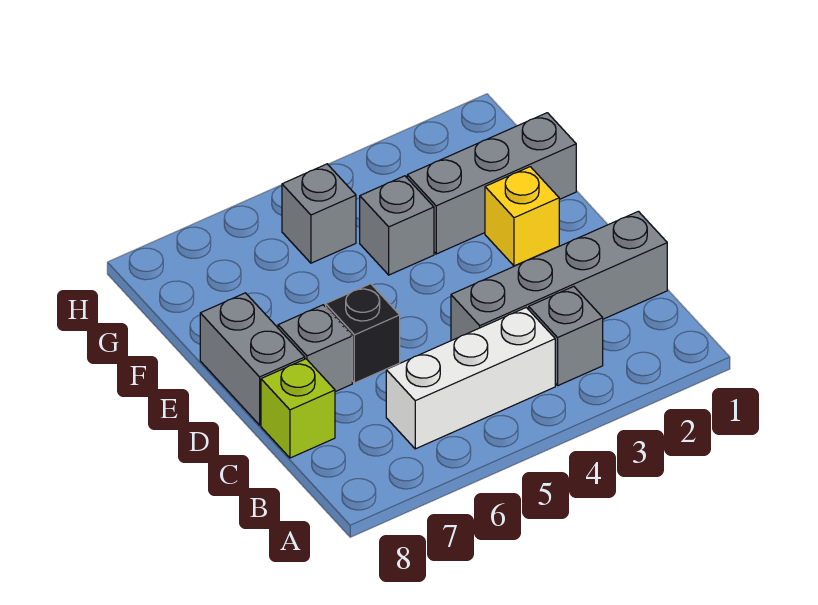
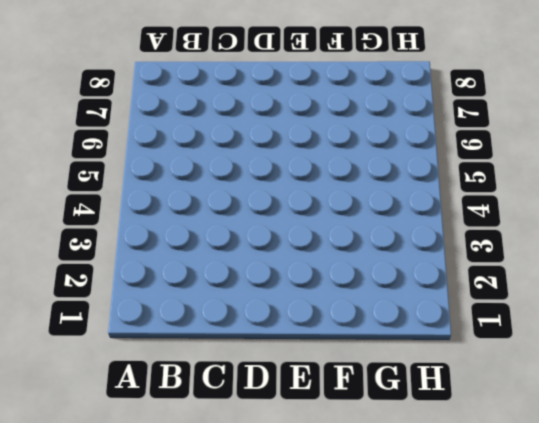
none -> grey 1x1 brick [529,286,603,385]
none -> white 1x3 brick [386,307,555,449]

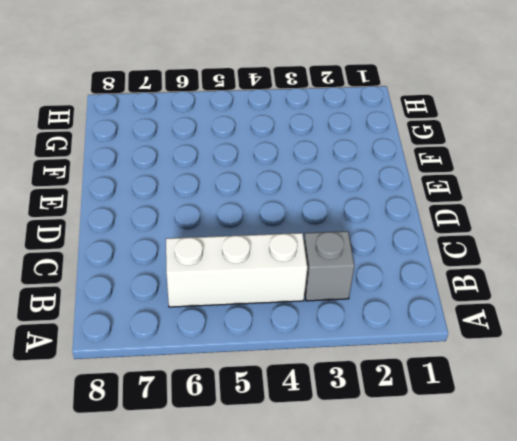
none -> grey 1x4 brick [451,211,667,341]
none -> lime 1x1 brick [261,359,335,458]

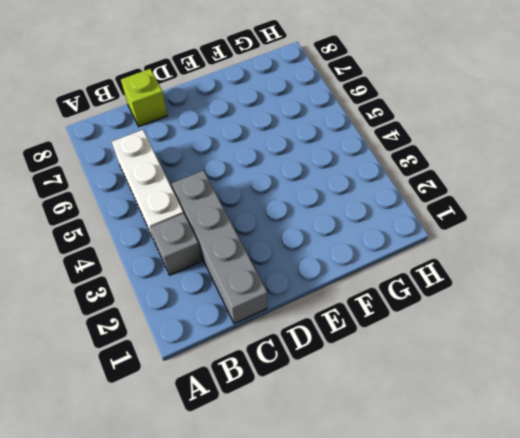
none -> black 1x1 brick [326,284,400,383]
none -> grey 1x1 brick [278,305,352,392]

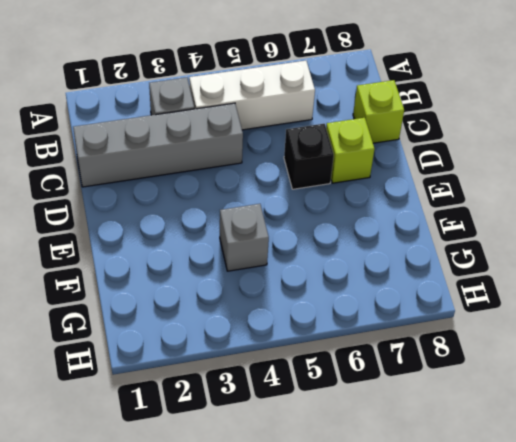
lime 1x1 brick [326,118,375,183] -> grey 1x1 brick [278,305,352,392]
none -> grey 1x2 brick [200,293,305,425]
none -> yellow 1x1 brick [485,167,559,266]

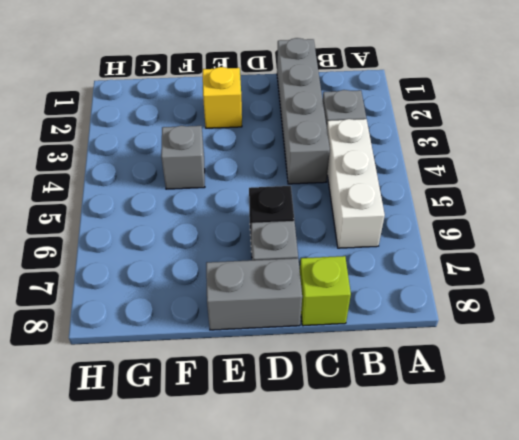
none -> grey 1x3 brick [407,113,576,254]
none -> grey 1x1 brick [282,164,356,263]

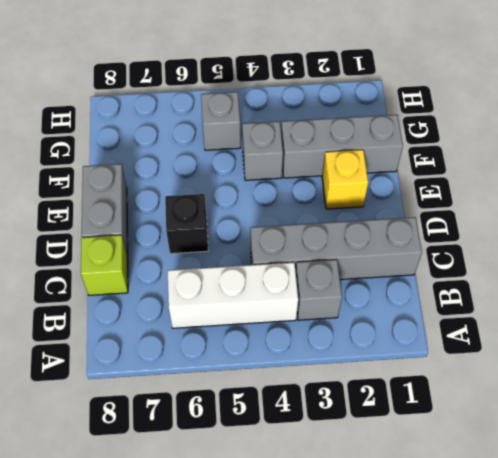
none -> grey 1x1 brick [278,305,352,392]

